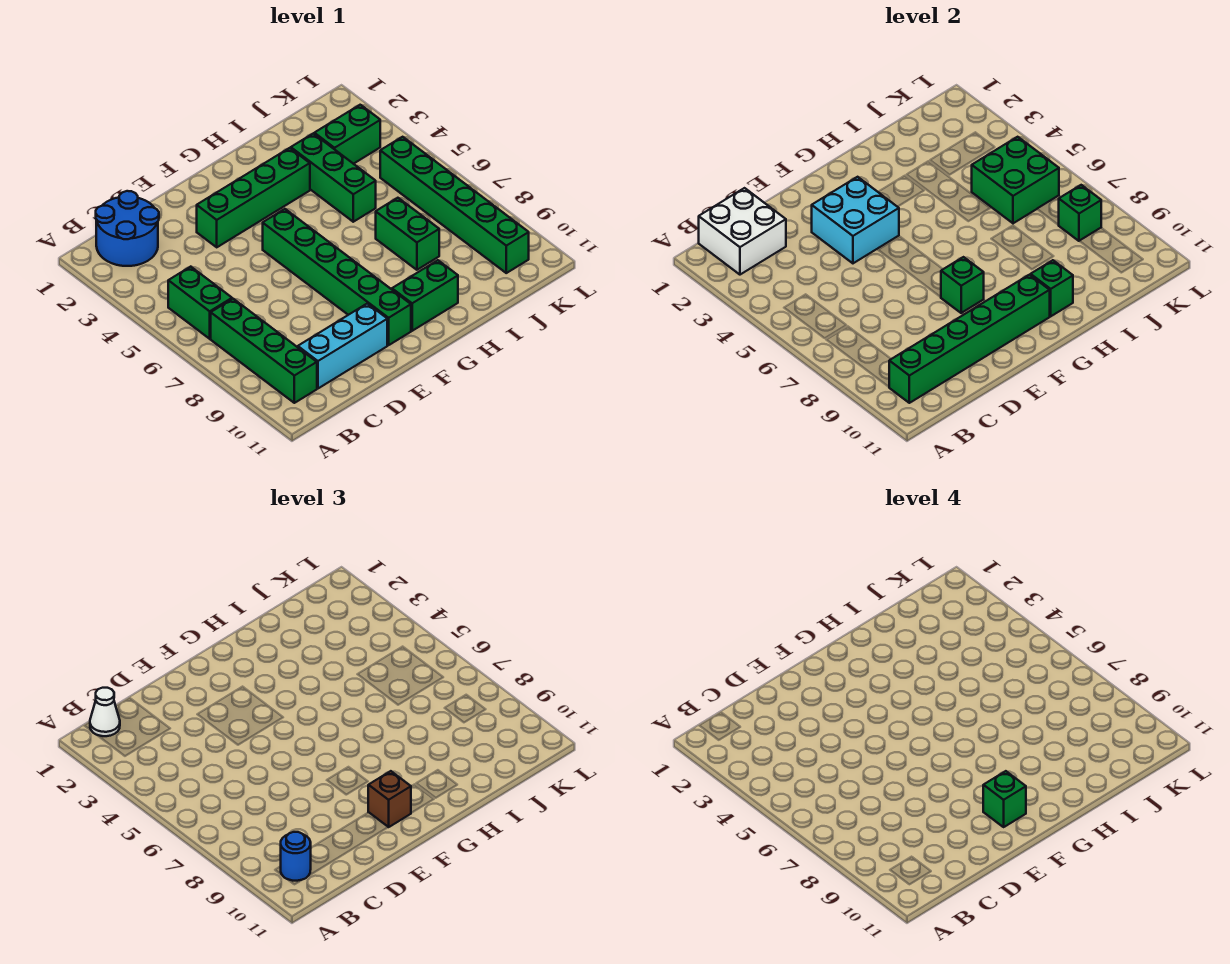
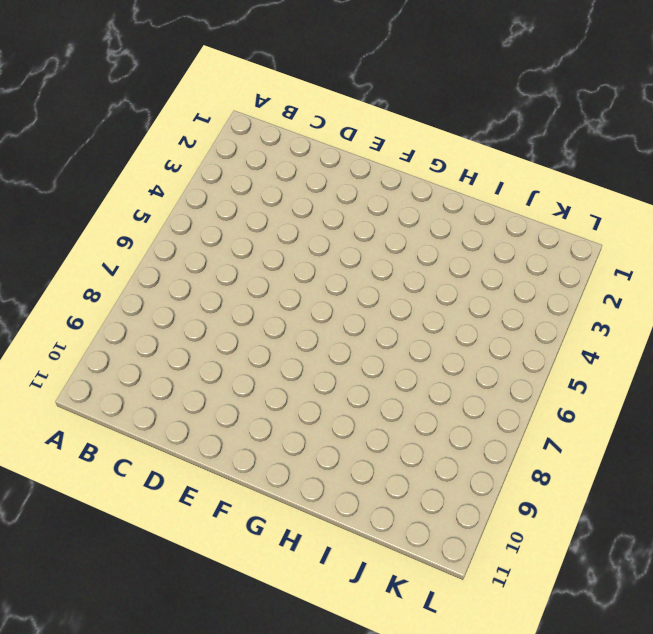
none -> blue 2x2 round brick [96,191,159,266]
none -> green 1x2 brick [168,267,232,339]
none -> green 1x4 brick [211,299,317,403]

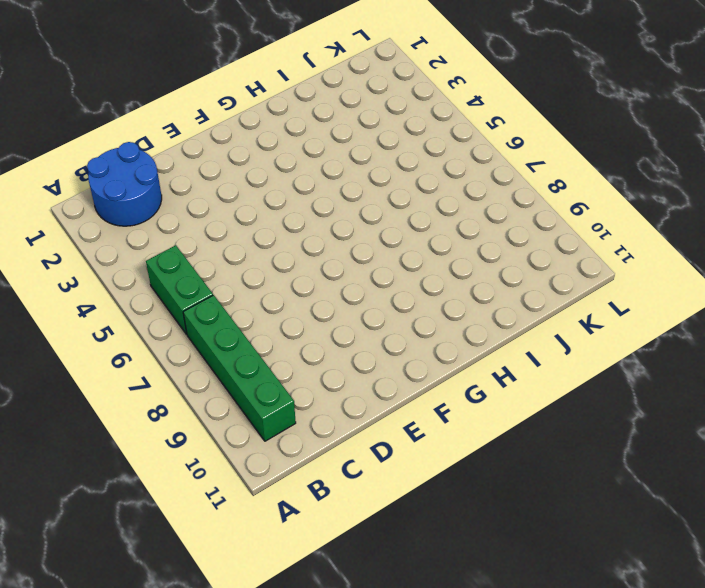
none -> cyan 1x3 brick [298,303,387,388]
none -> green 1x4 brick [197,148,310,247]
none -> green 1x6 brick [263,209,411,345]

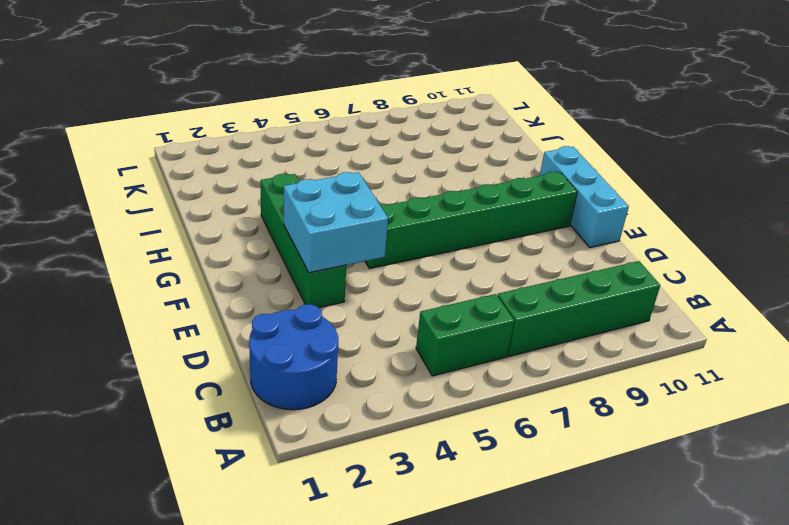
cyan 1x3 brick [540,146,629,248] -> cyan 1x3 brick moved to [298,303,387,388]
none -> green 1x2 brick [392,260,458,331]
none -> green 1x3 brick [291,134,376,222]
none -> green 1x2 brick [376,198,439,270]

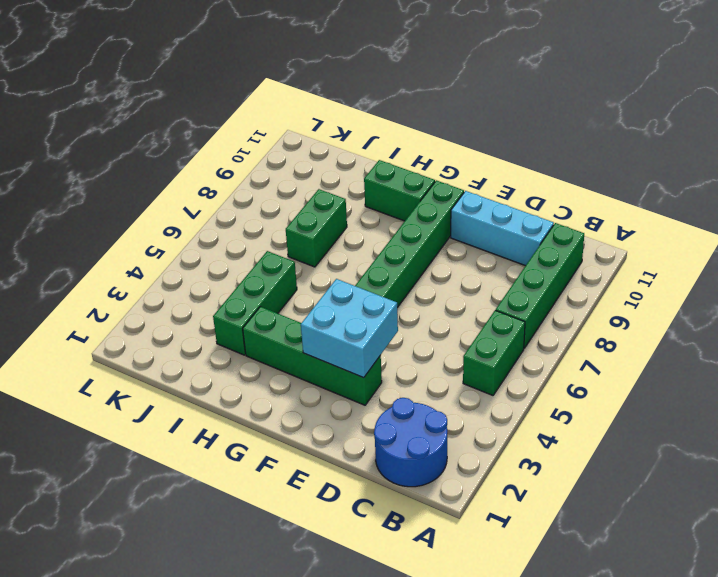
none -> green 1x2 brick [314,105,380,164]
none -> green 1x6 brick [380,137,529,273]
none -> white 2x2 brick [699,188,786,275]

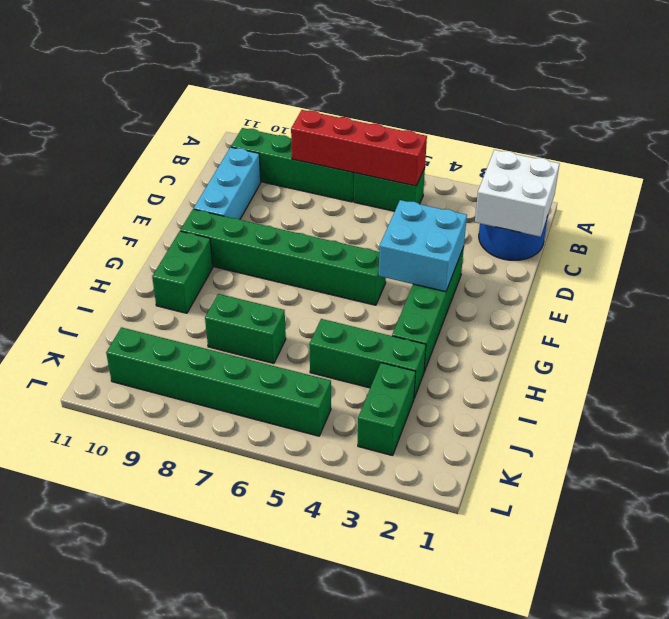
red 1x4 brick [291,110,427,186] -> none
none -> green 1x6 brick [889,275,1050,403]
none -> green 1x1 brick [941,257,984,313]
none -> green 1x1 brick [1031,260,1073,316]

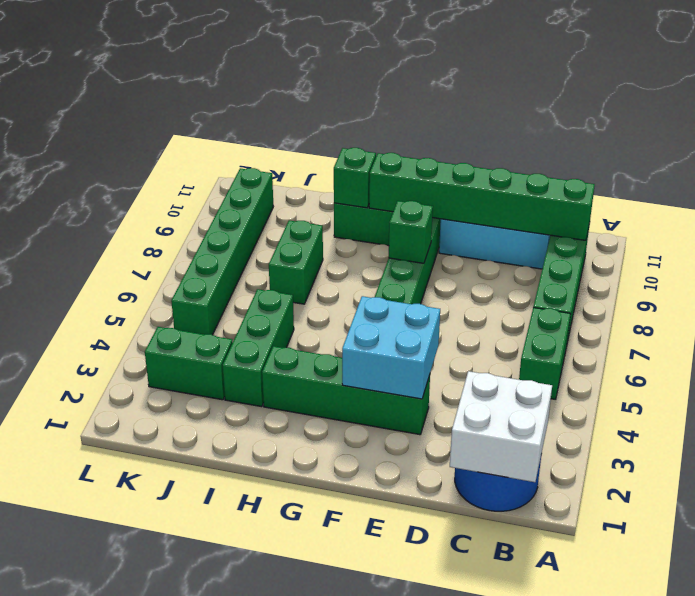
none -> green 2x2 brick [972,137,1059,223]
none -> green 1x1 brick [1059,185,1101,241]
none -> white 1x1 cone [90,688,120,736]

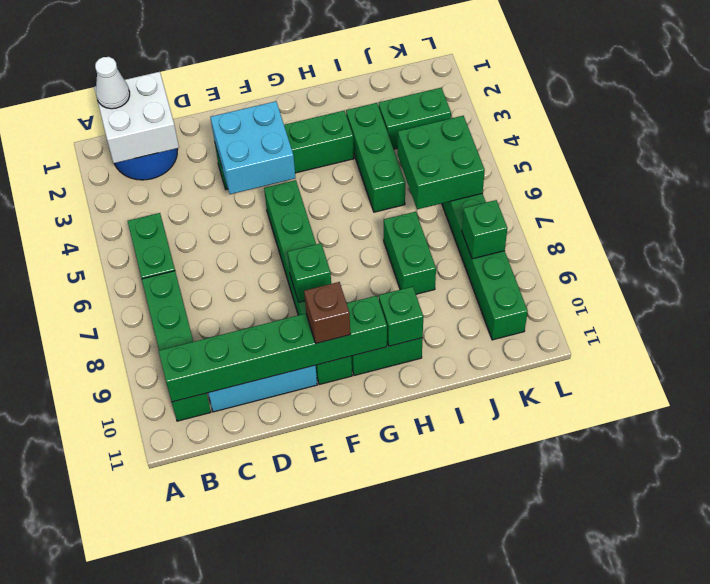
none -> blue 1x1 round brick [281,832,311,881]
none -> green 1x1 brick [983,771,1026,827]

